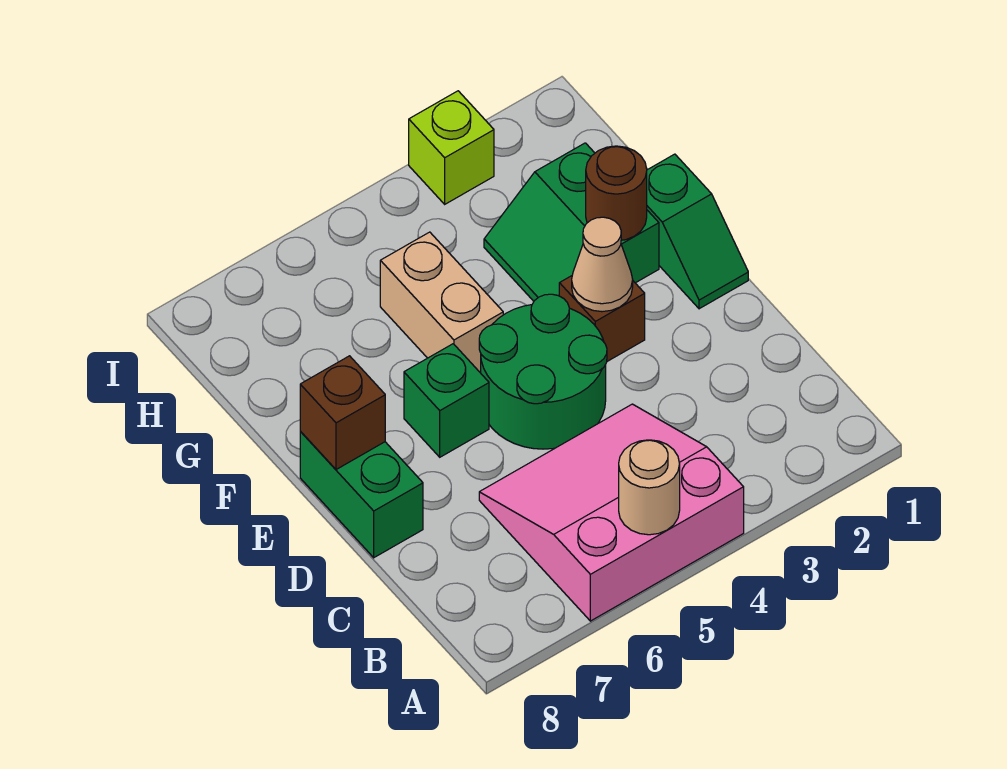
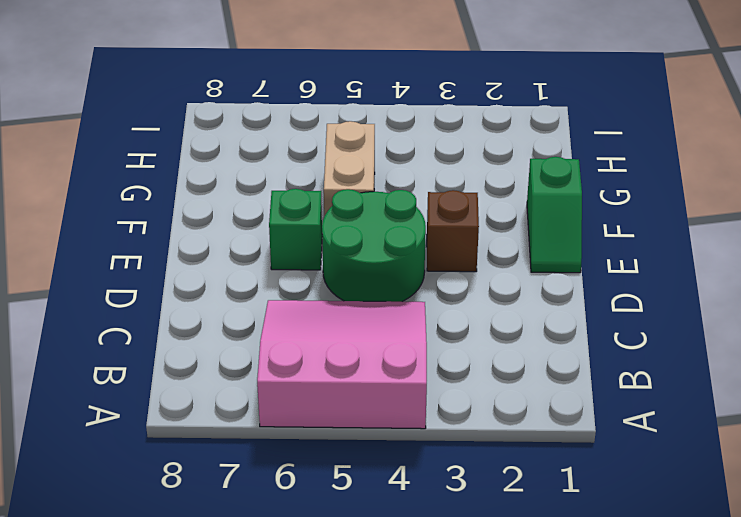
none -> green 1x2 brick [300,431,423,558]
none -> green 2x2 slope [484,143,659,301]
none -> lime 1x1 brick [409,91,494,204]

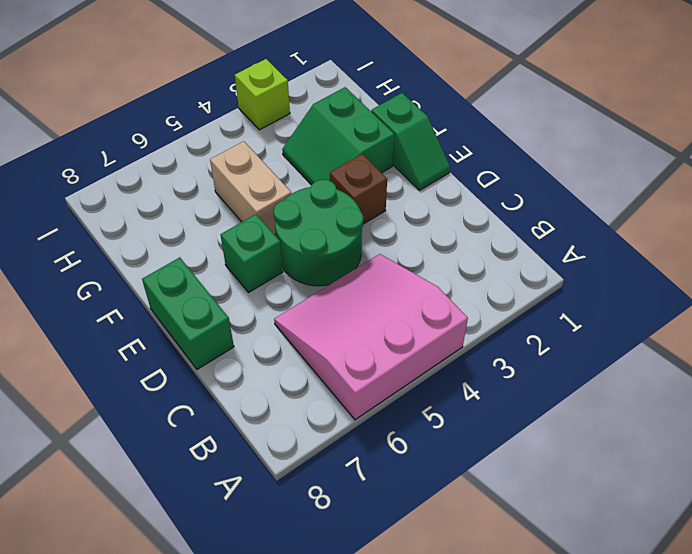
none -> tan 1x1 round brick [619,440,680,535]
none -> tan 1x1 cone [572,217,633,312]
none -> brown 1x1 brick [300,356,385,470]

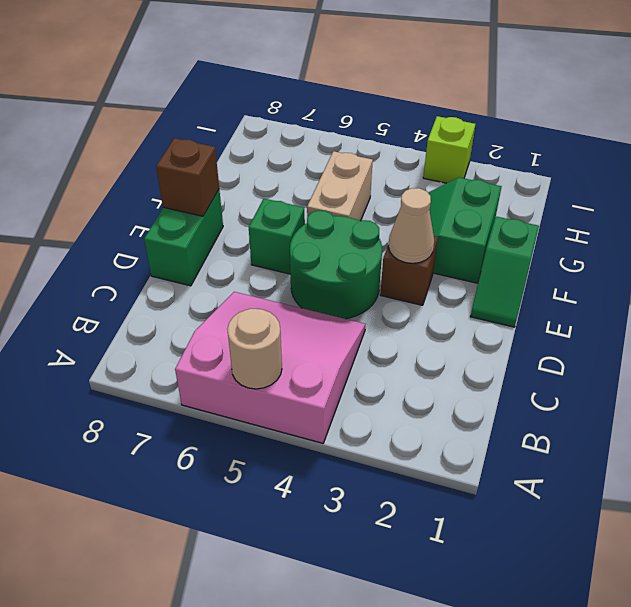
none -> brown 1x1 round brick [586,146,647,240]

